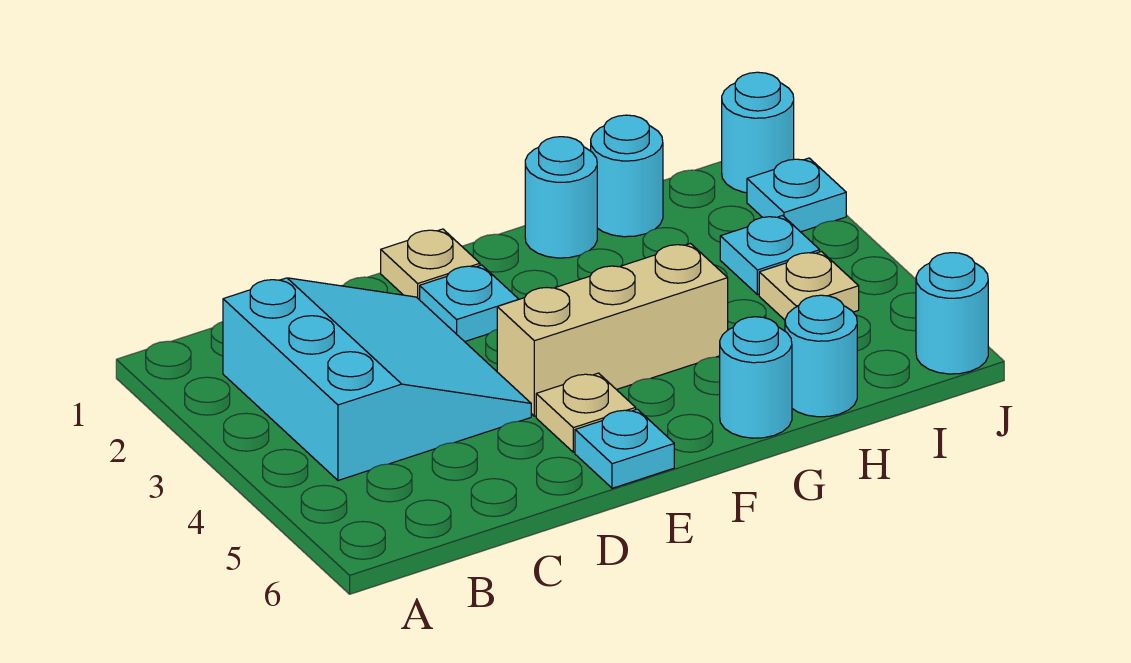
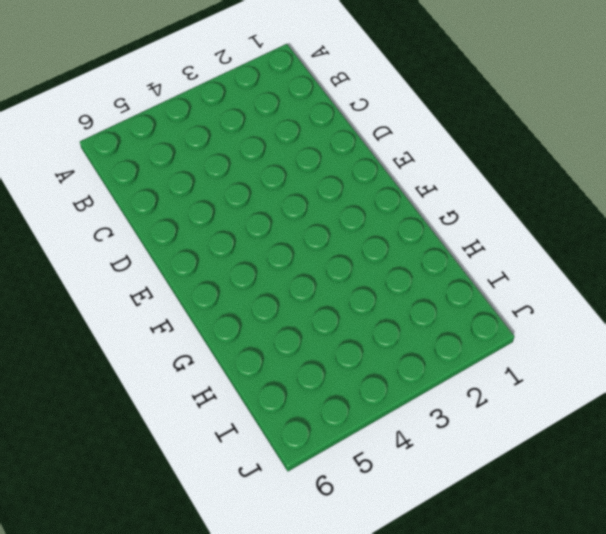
none -> cyan 3x3 slope [223,278,531,480]
none -> tan 1x1 plate [381,229,480,300]
none -> cyan 1x1 plate [420,265,518,342]

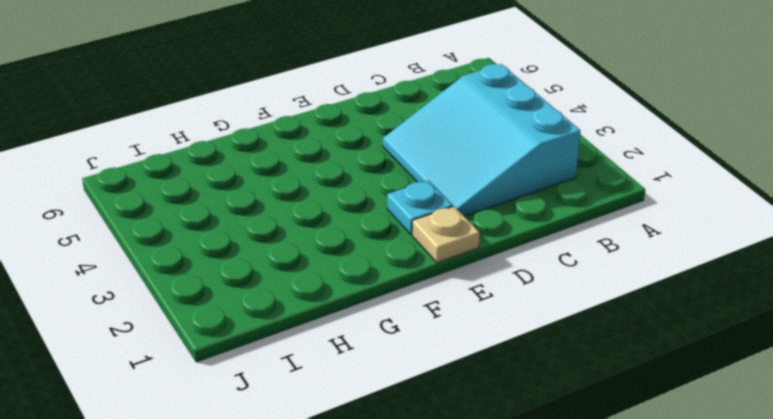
none -> tan 1x3 brick [497,244,728,416]
none -> tan 1x1 plate [536,373,636,452]
none -> cyan 1x1 plate [575,409,674,488]

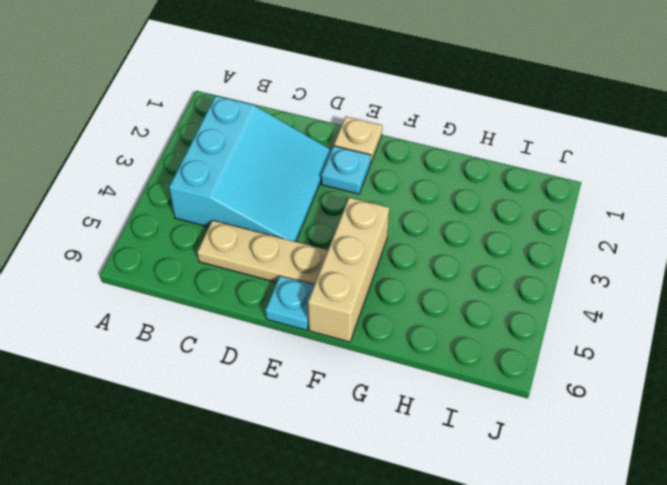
tan 1x3 plate [197,220,328,285] -> tan 1x1 plate [536,373,636,452]
tan 1x3 brick [308,197,389,342] -> tan 1x3 brick turned to [497,244,728,416]
none -> cyan 1x1 round brick [525,137,597,258]
none -> cyan 1x1 round brick [720,317,792,438]
none -> cyan 1x1 round brick [591,115,663,237]

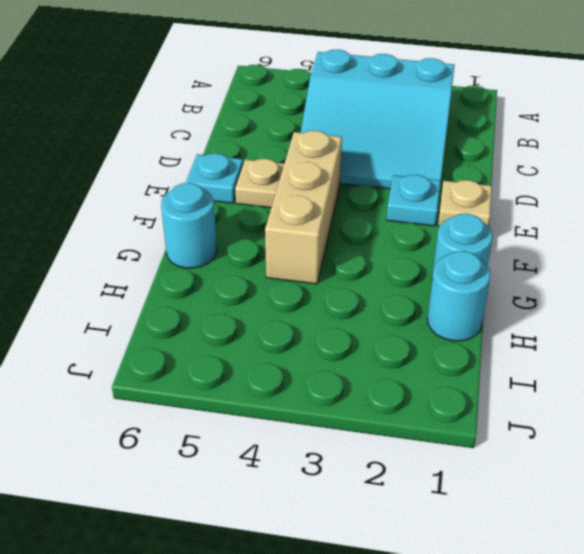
none -> cyan 1x1 round brick [785,295,857,417]
none -> cyan 1x1 plate [720,216,820,295]
none -> tan 1x1 plate [759,252,859,320]

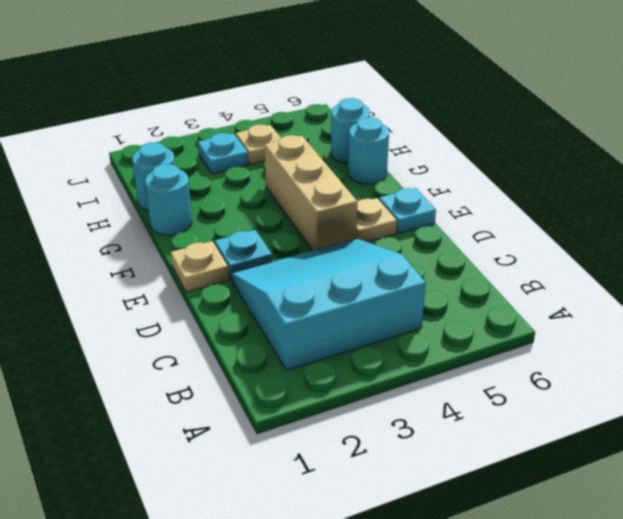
none -> cyan 1x1 round brick [722,72,794,193]
none -> cyan 1x1 plate [747,158,846,232]
none -> cyan 1x1 round brick [916,253,988,374]

